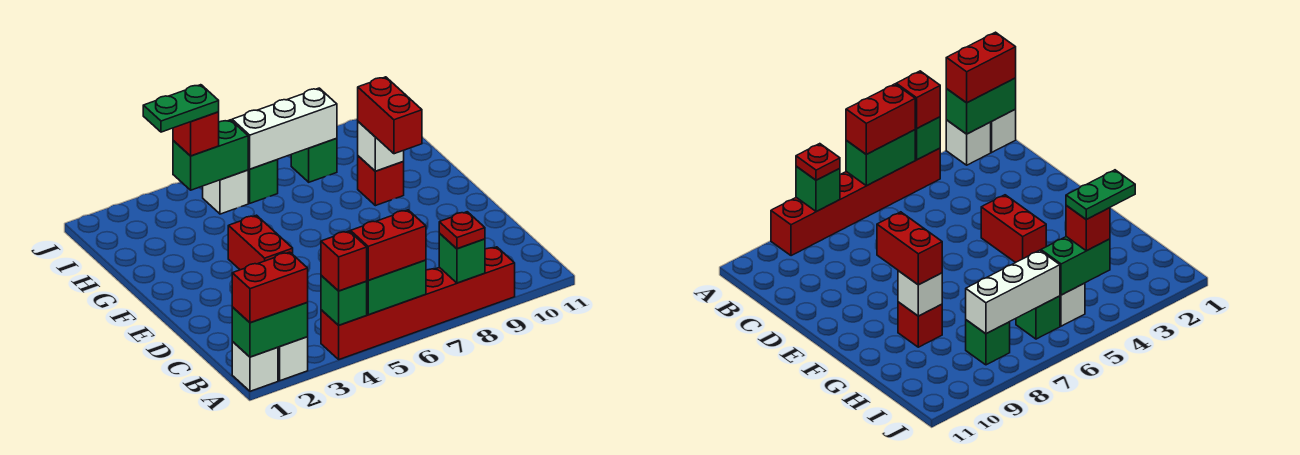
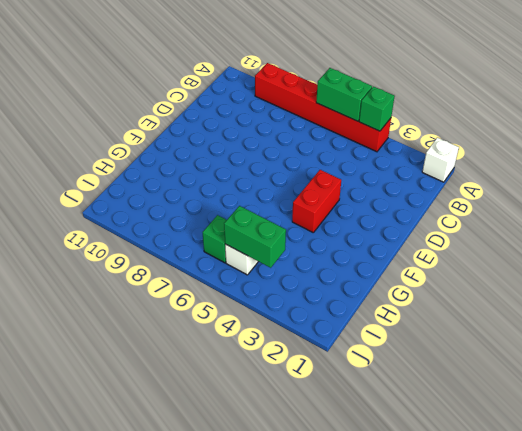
none -> white 1x1 brick [278,337,308,381]
none -> red 1x1 brick [358,156,404,206]
none -> green 1x1 brick [291,138,337,182]

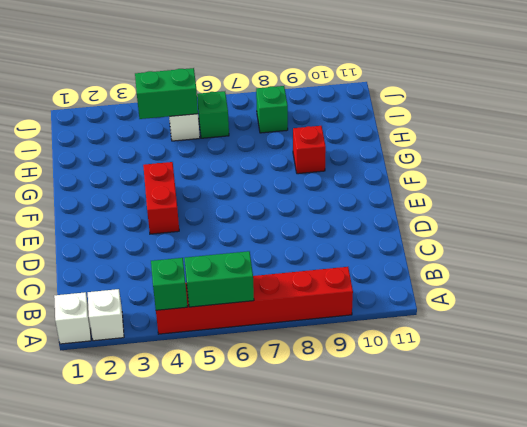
none -> green 1x2 brick [232,303,308,357]
none -> green 1x1 brick [439,233,485,283]
none -> white 1x1 brick [358,122,404,171]

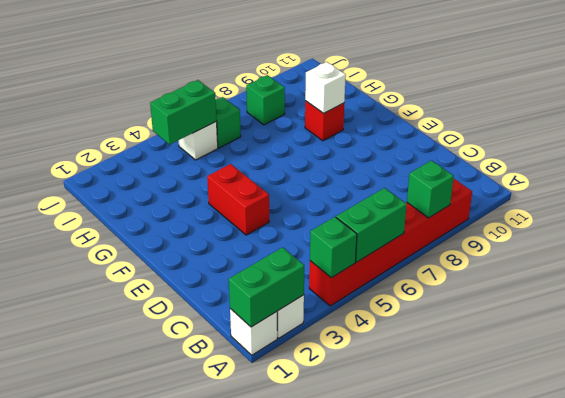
none -> white 1x3 brick [232,88,337,169]
none -> red 1x2 brick [232,252,308,323]
none -> red 1x1 brick [321,231,367,291]

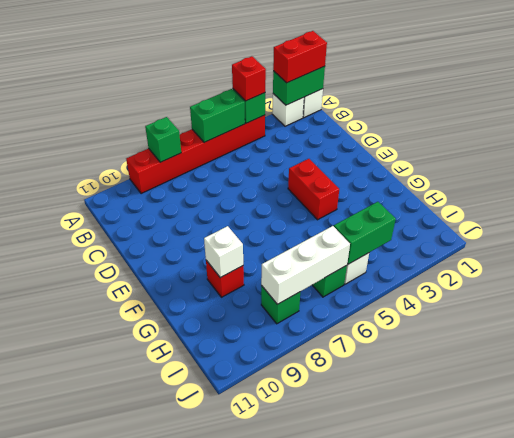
none -> red 1x2 brick [351,210,426,280]
none -> red 1x1 plate [439,212,485,249]
none -> red 1x2 brick [358,77,422,154]

